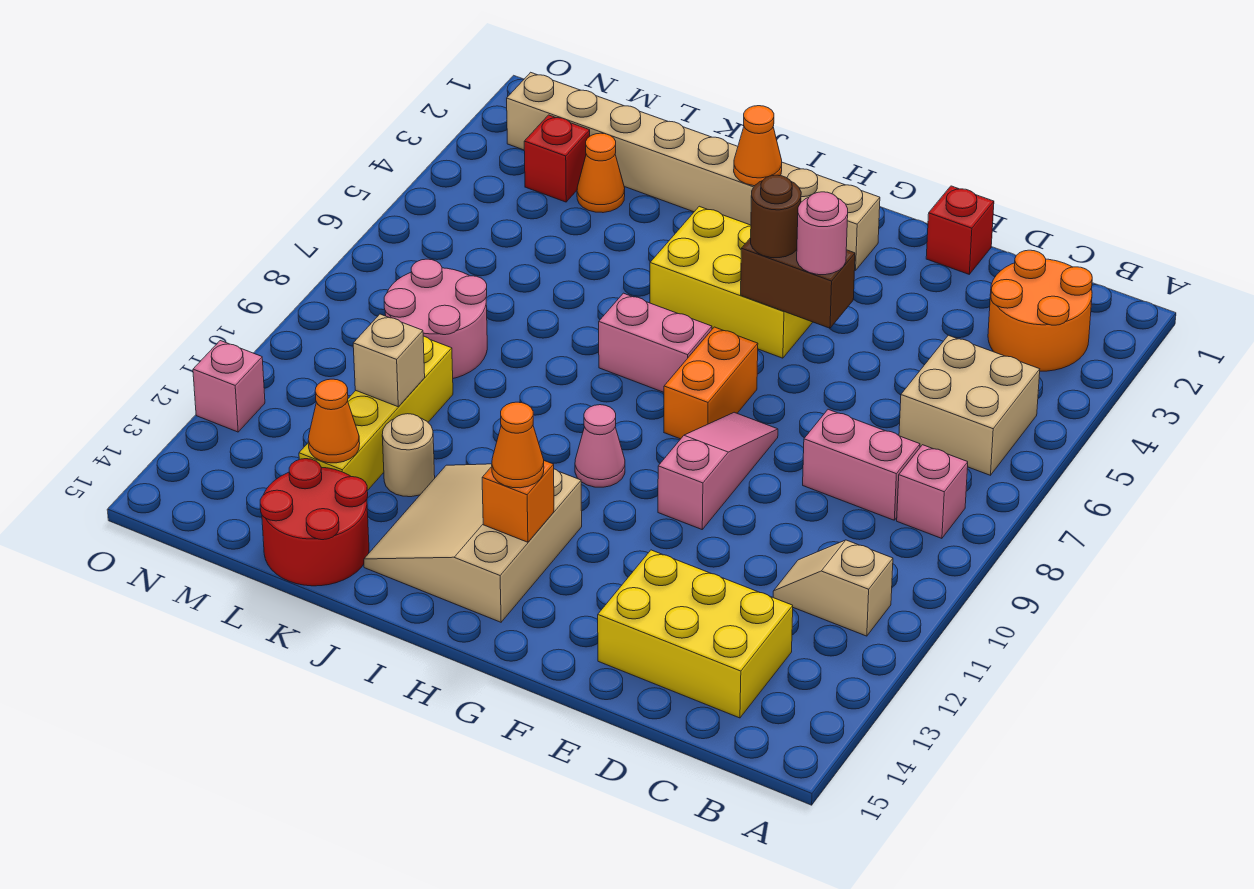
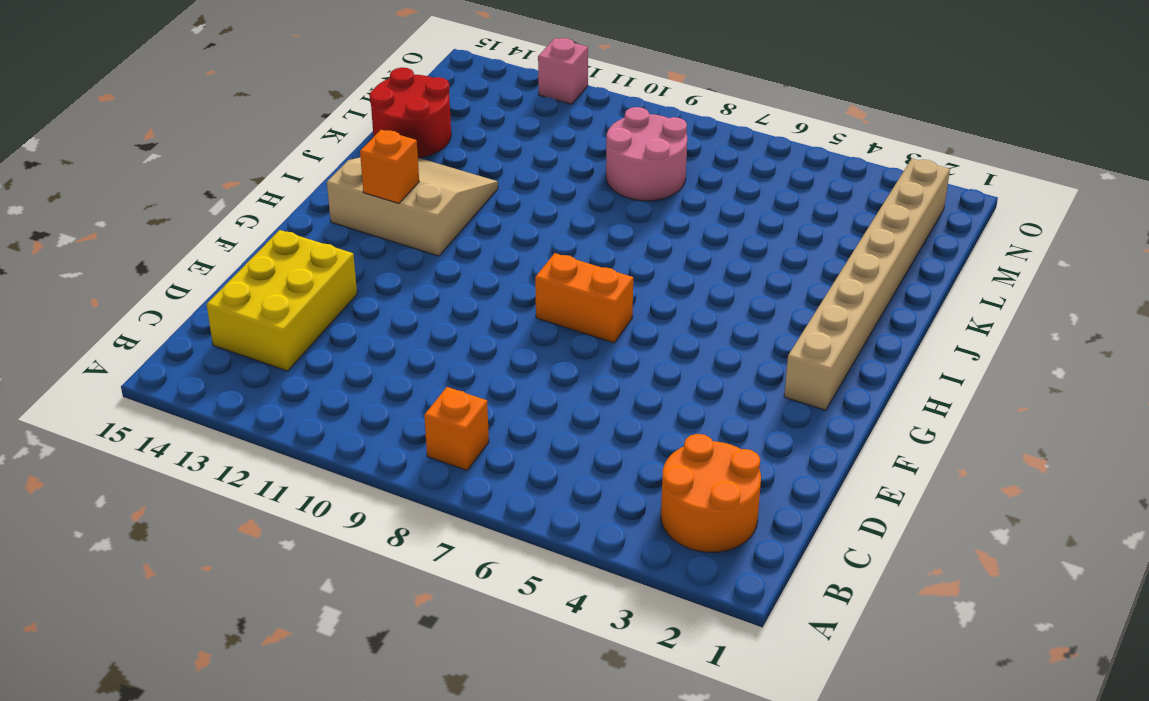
orange 1x1 brick [424,387,489,470] -> pink 1x1 brick [897,445,968,538]
none -> tan 2x2 brick [899,335,1040,475]
none -> tan 1x2 slope [773,540,893,636]
none -> pink 1x2 brick [803,409,920,520]

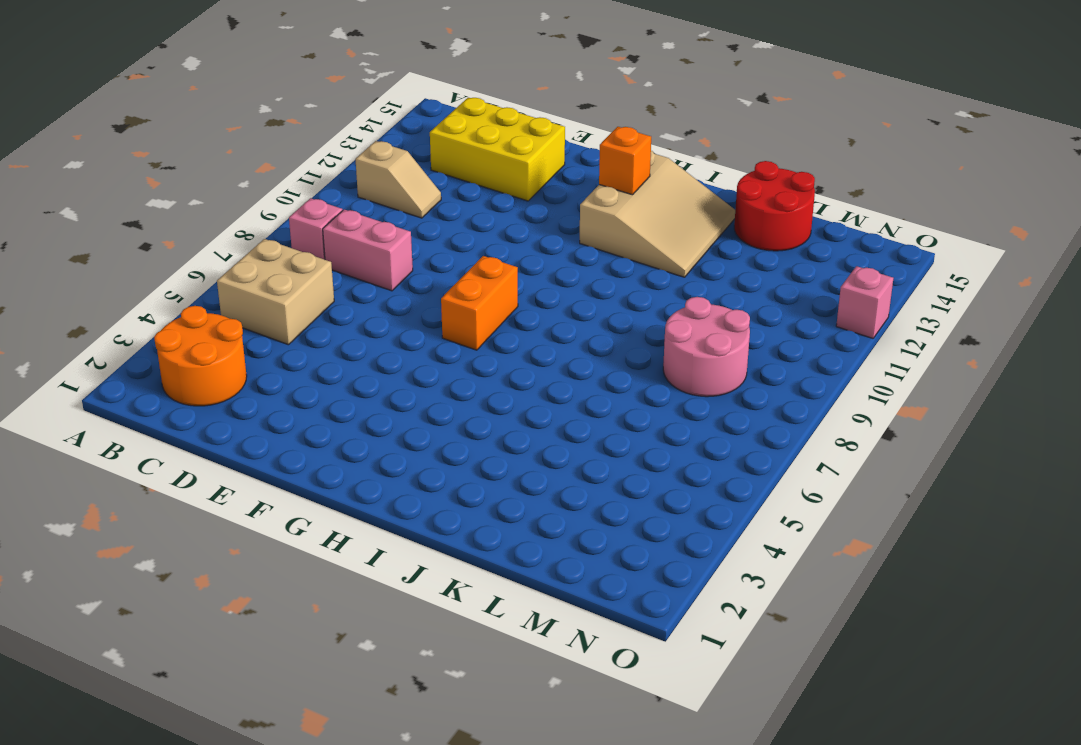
none -> red 1x1 brick [926,186,994,274]
none -> pink 1x3 slope [658,412,778,529]
none -> tan 1x8 brick [507,72,880,271]

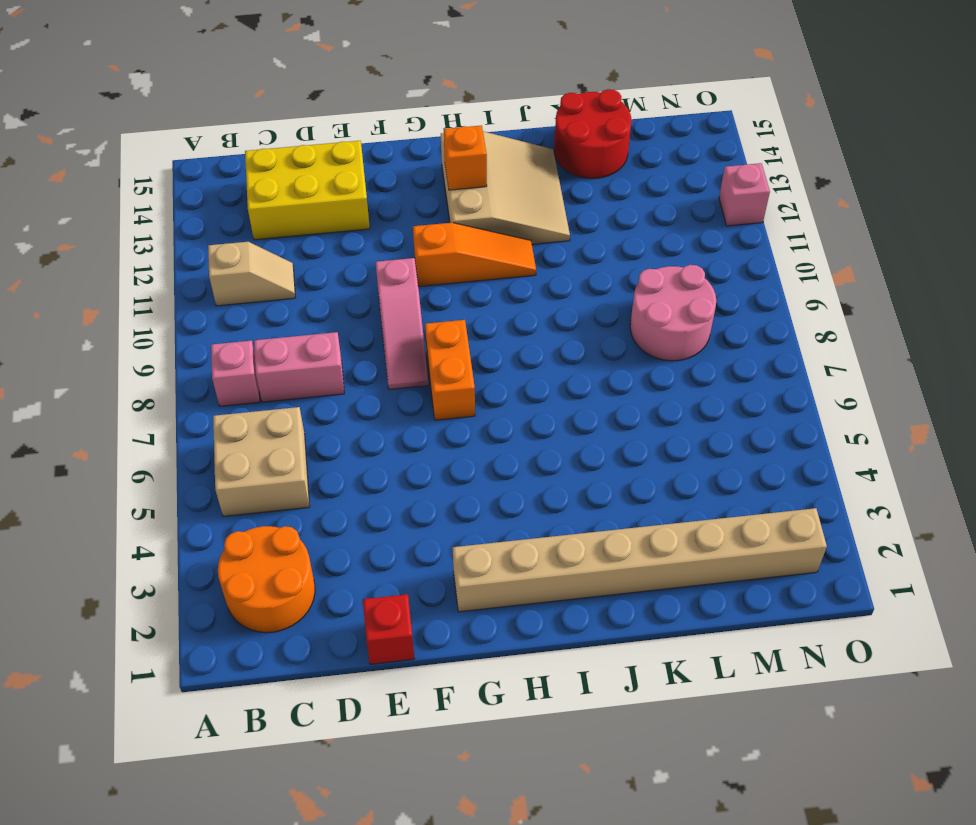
orange 1x3 slope [413,223,536,287] -> none
none -> yellow 2x3 brick [650,206,813,358]
none -> pink 1x2 brick [599,293,712,392]
none -> pink 1x1 cone [575,405,625,487]

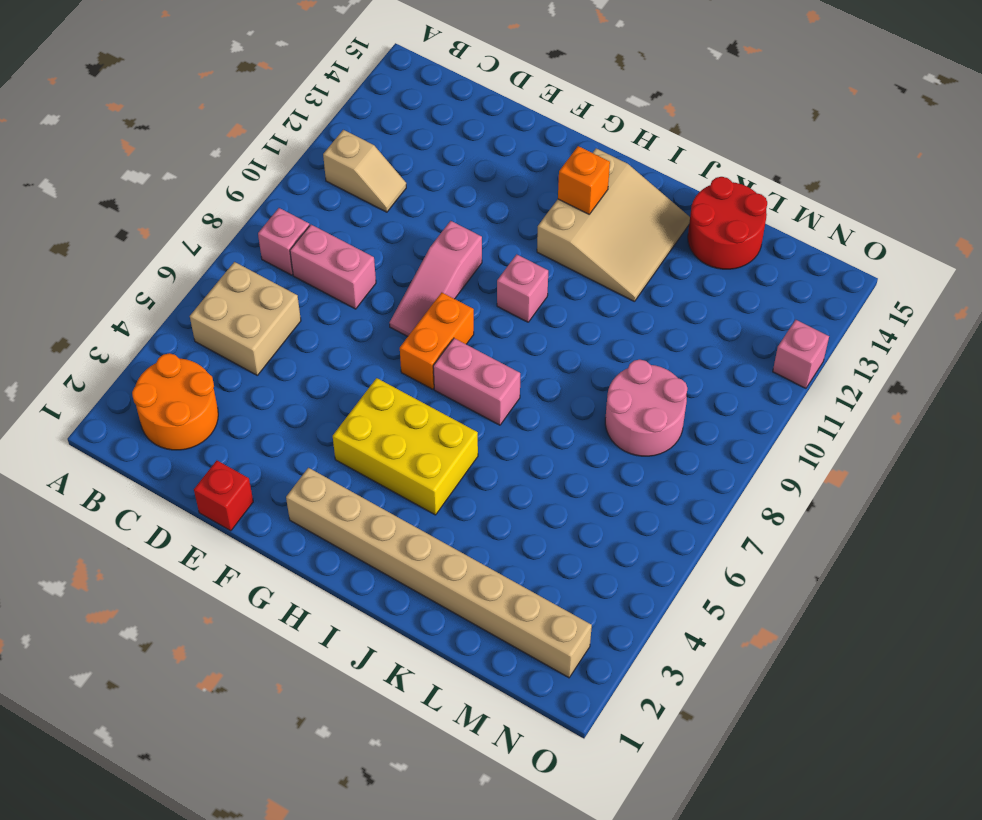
pink 1x1 brick [497,254,548,322] -> pink 1x1 cone [575,405,625,487]
none -> yellow 2x3 brick [598,550,793,718]
none -> tan 1x1 round brick [382,414,435,497]
none -> orange 1x1 cone [577,133,625,213]

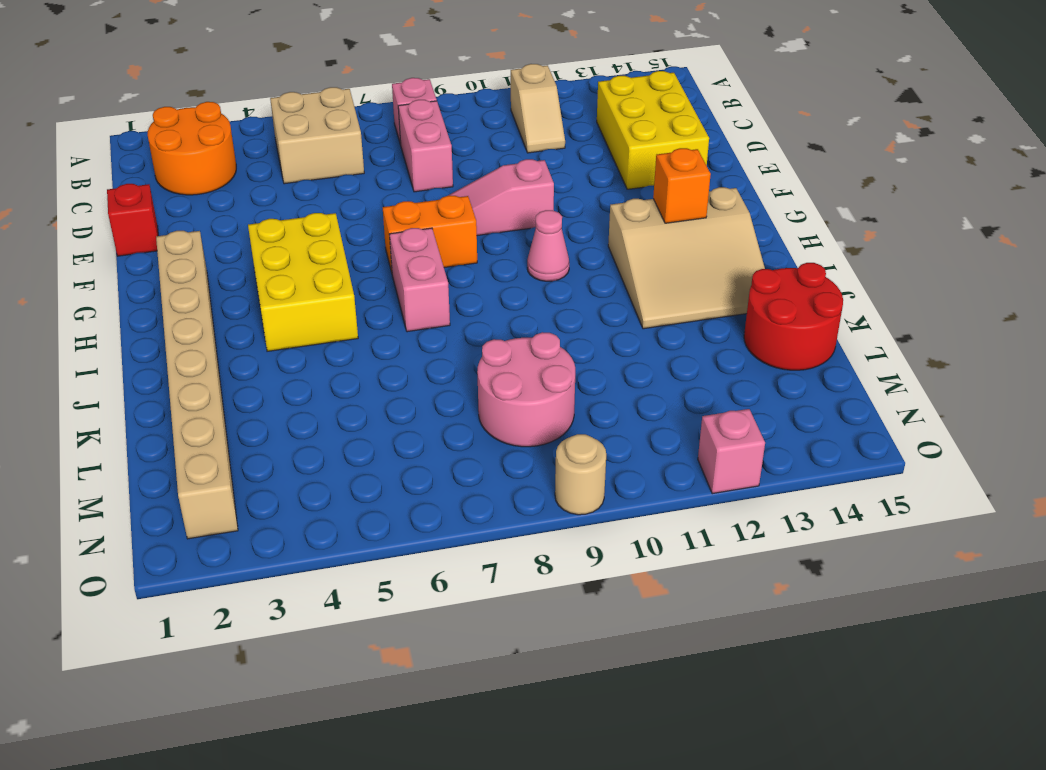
tan 1x1 round brick [555,434,606,515] -> tan 1x1 round brick moved to [382,414,435,497]
none -> orange 1x1 cone [577,133,625,213]
none -> yellow 1x4 brick [299,336,453,491]
none -> red 1x1 brick [524,115,590,202]

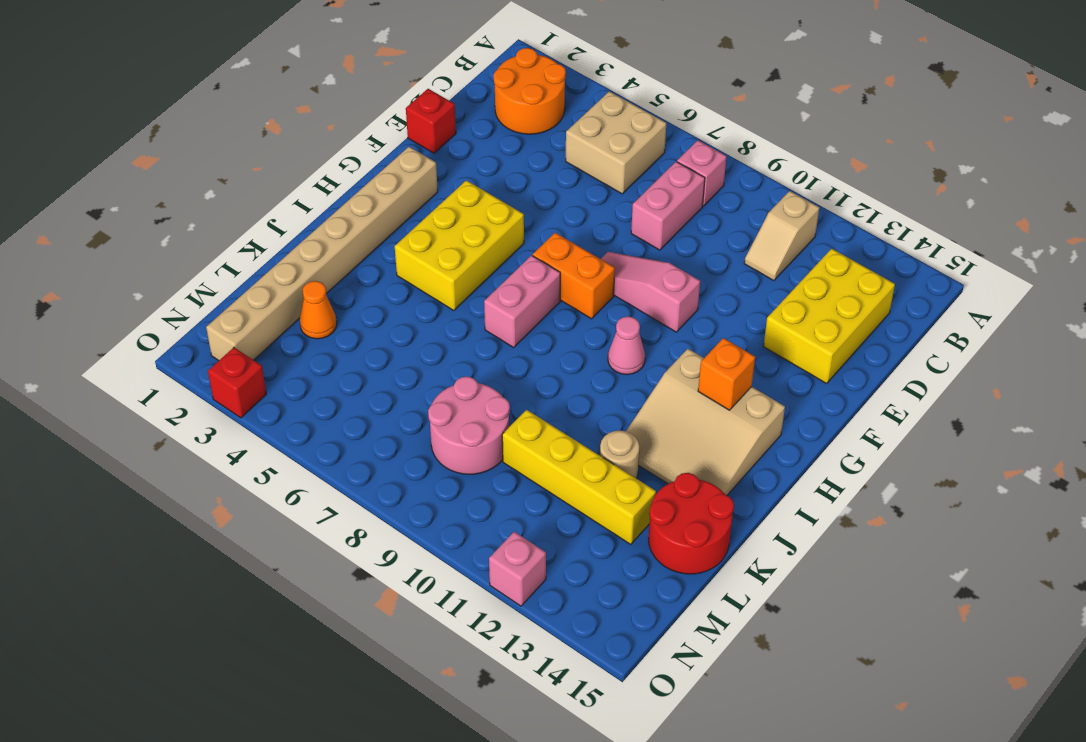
red 1x1 brick [208,348,266,418] -> red 1x1 brick moved to [524,115,590,202]
none -> brown 1x2 brick [741,238,855,328]
none -> orange 1x1 cone [734,106,782,186]
none -> tan 1x1 brick [353,314,425,407]

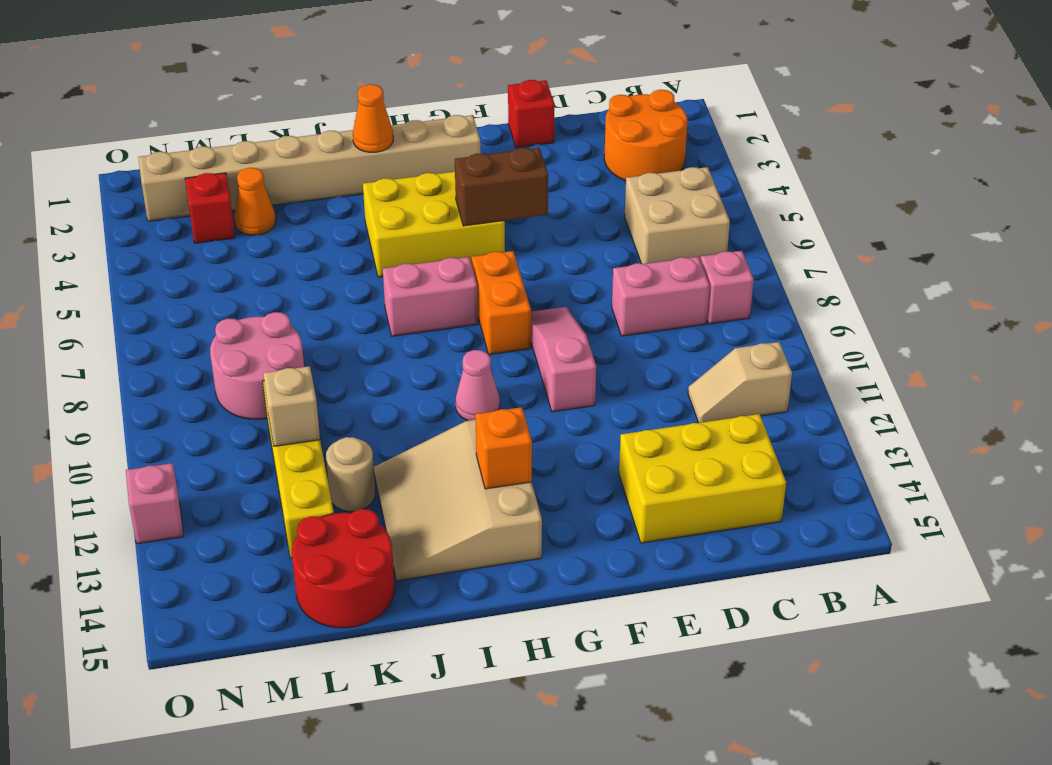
none -> orange 1x1 cone [308,379,360,463]
none -> pink 1x1 round brick [797,192,848,275]
none -> brown 1x1 round brick [751,175,801,258]

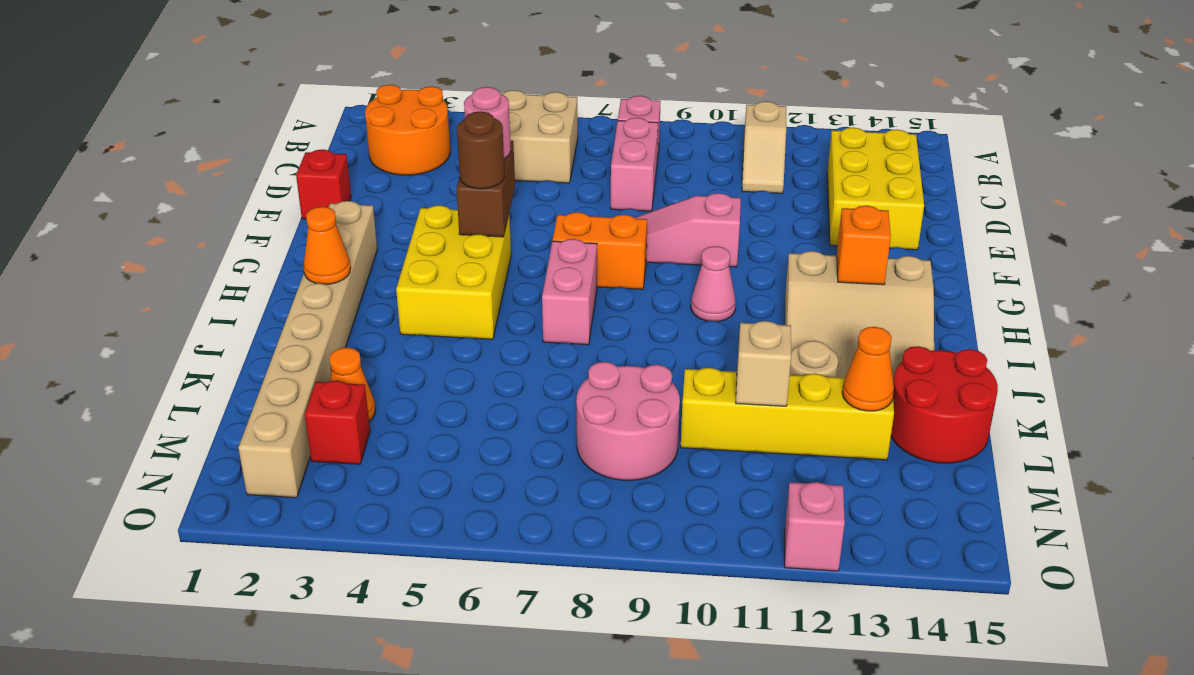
none -> orange 1x1 cone [492,402,544,488]

